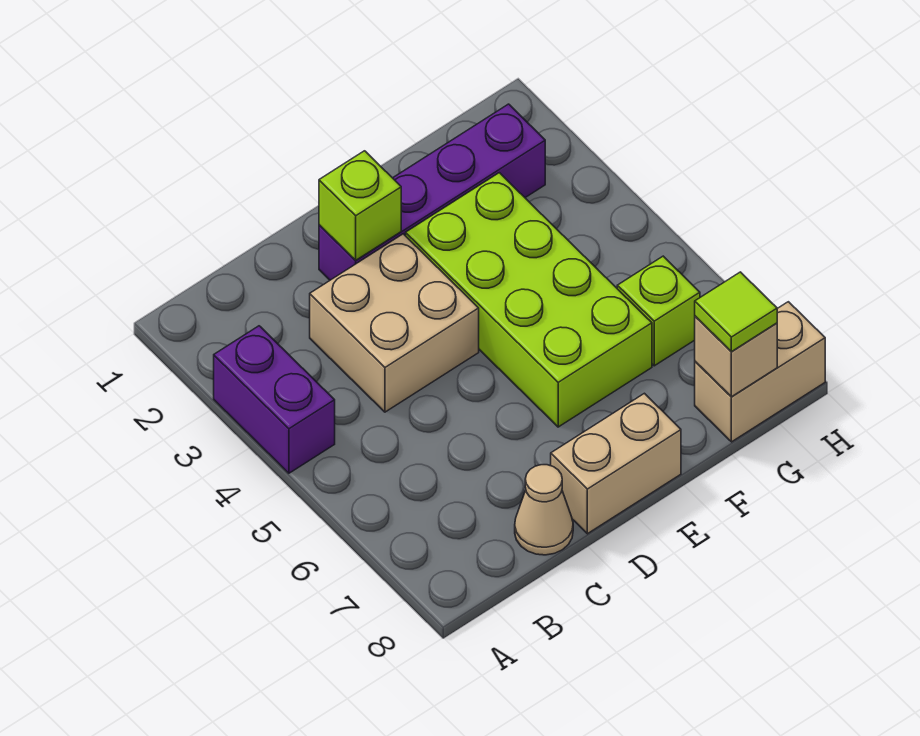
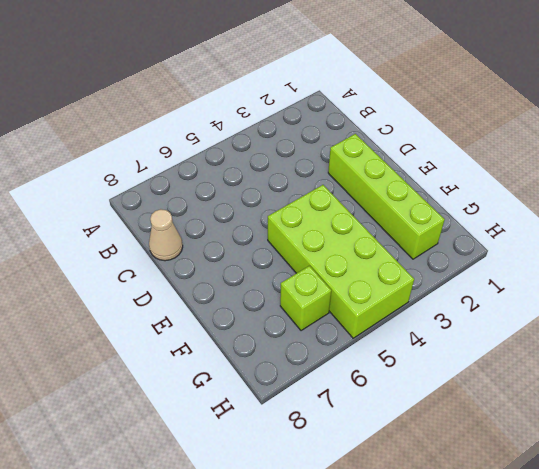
lime 1x4 brick [328,134,445,259] -> purple 1x4 brick [319,104,545,280]
lime 2x4 brick [268,185,414,338] -> lime 2x4 brick turned to [406,173,652,427]
none -> purple 1x2 brick [214,326,335,473]
none -> tan 2x2 brick [310,234,479,412]

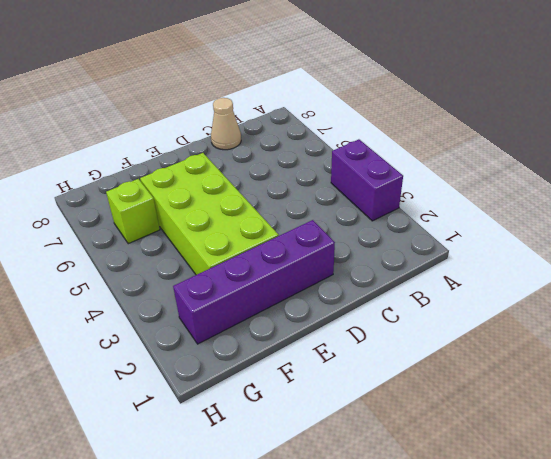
none -> tan 2x2 brick [310,234,479,412]
none -> tan 1x2 brick [551,393,681,534]

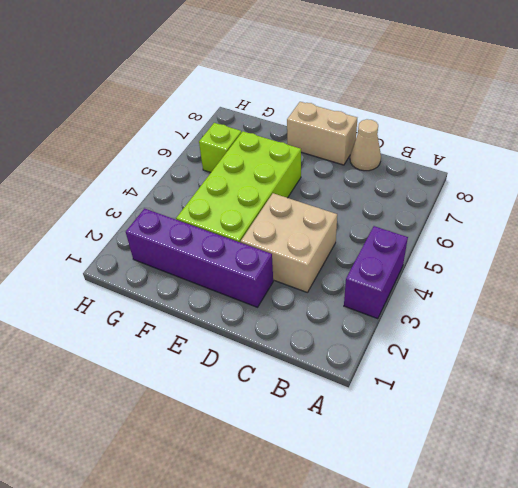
none -> tan 1x2 brick [695,302,825,442]
none -> lime 1x1 brick [319,151,401,260]

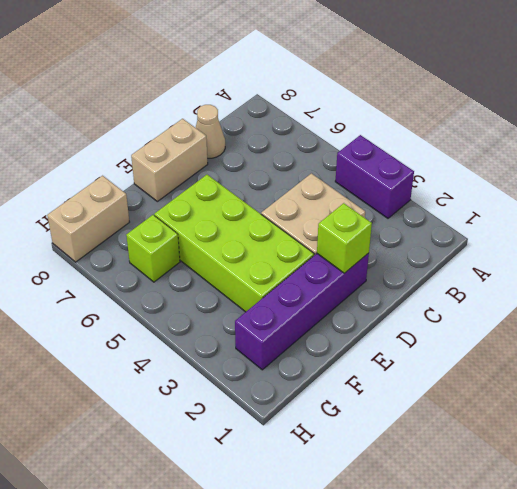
none -> tan 1x1 brick [695,316,777,397]
none -> lime 1x1 tile [695,272,777,352]

